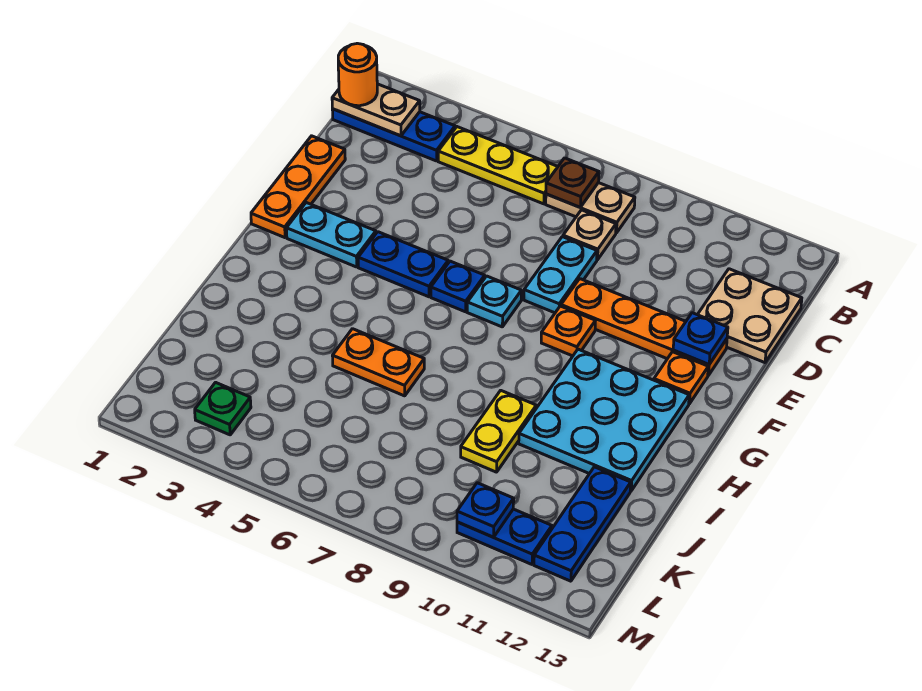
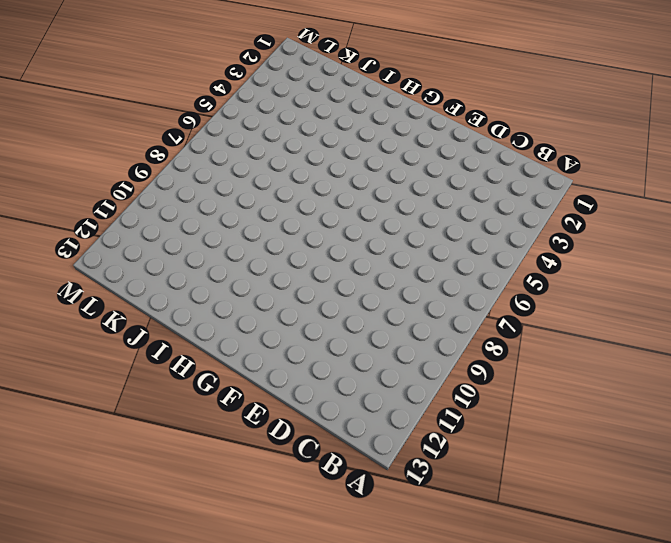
none -> blue 1x3 plate [332,109,455,161]
none -> yellow 1x3 plate [438,127,558,204]
none -> tan 1x2 plate [546,183,635,233]

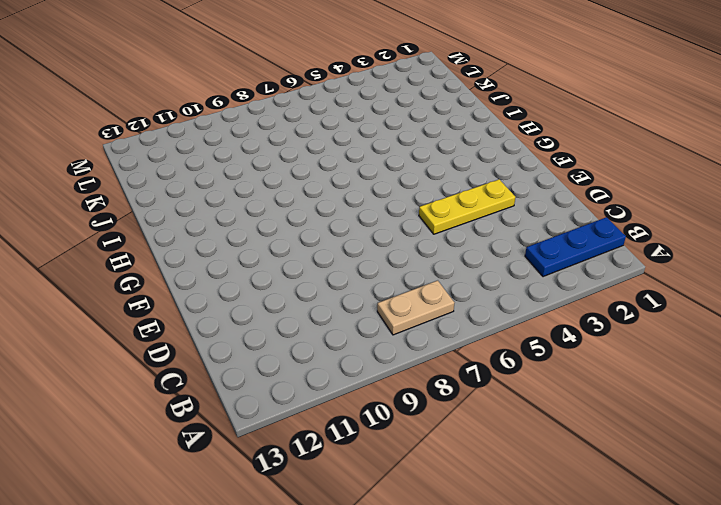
yellow 1x3 plate [419,179,515,234] -> yellow 1x3 plate moved to [438,127,558,204]
none -> tan 1x1 plate [563,210,616,260]
none -> tan 2x2 plate [698,269,802,363]
none -> orange 1x3 plate [251,136,345,238]

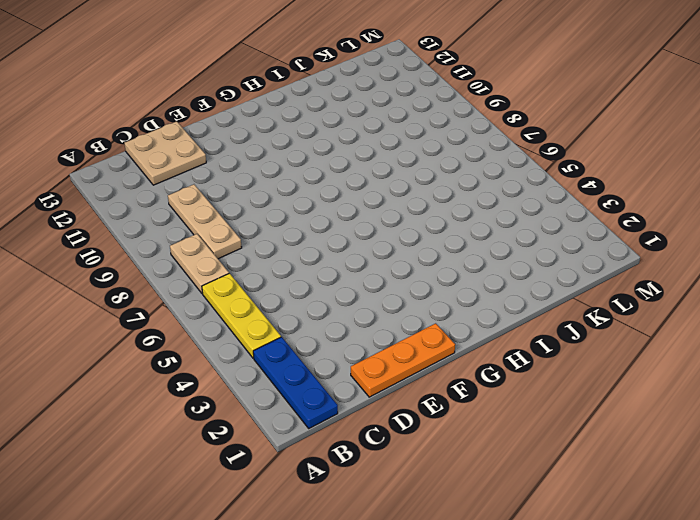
tan 1x3 plate [168,184,242,259] -> tan 1x1 plate [563,210,616,260]
none -> cyan 1x2 plate [524,237,597,313]
none -> orange 1x4 plate [561,279,727,375]
none -> cyan 1x2 plate [286,203,376,267]

